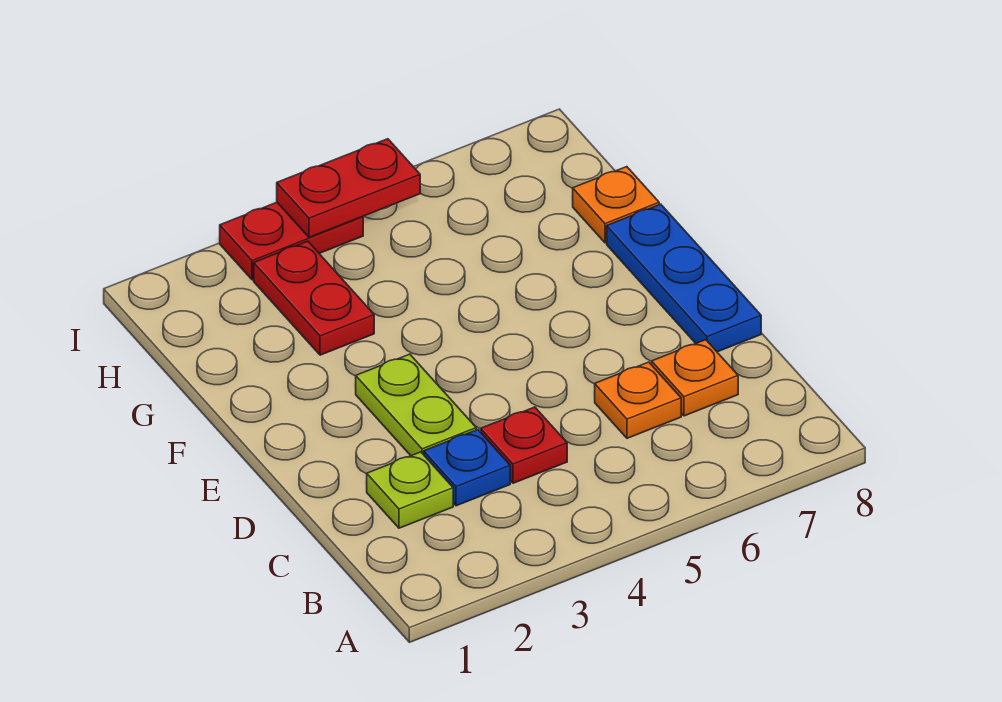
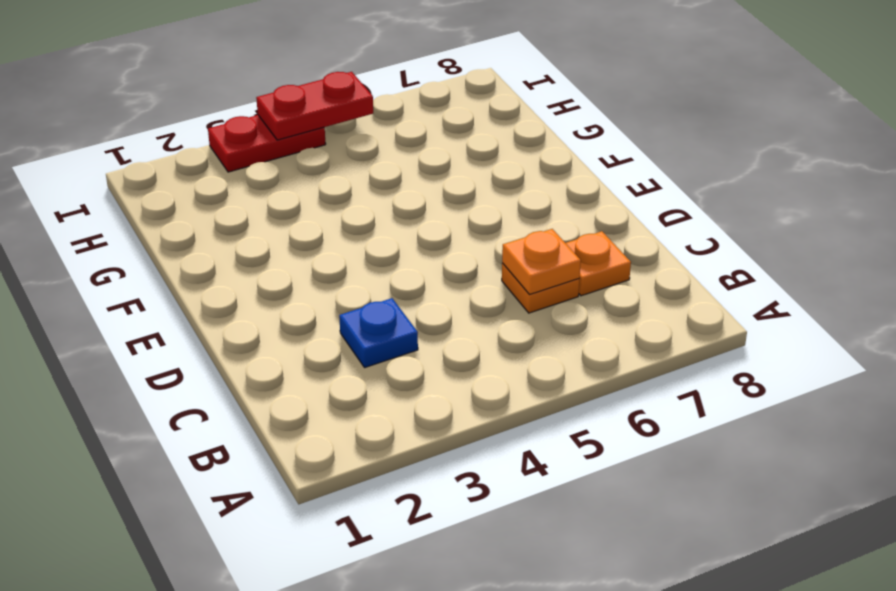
orange 1x1 plate [502,229,581,295] -> orange 1x1 plate moved to [573,167,659,243]
none -> lime 1x1 plate [367,452,453,528]
none -> red 1x1 plate [481,407,567,483]

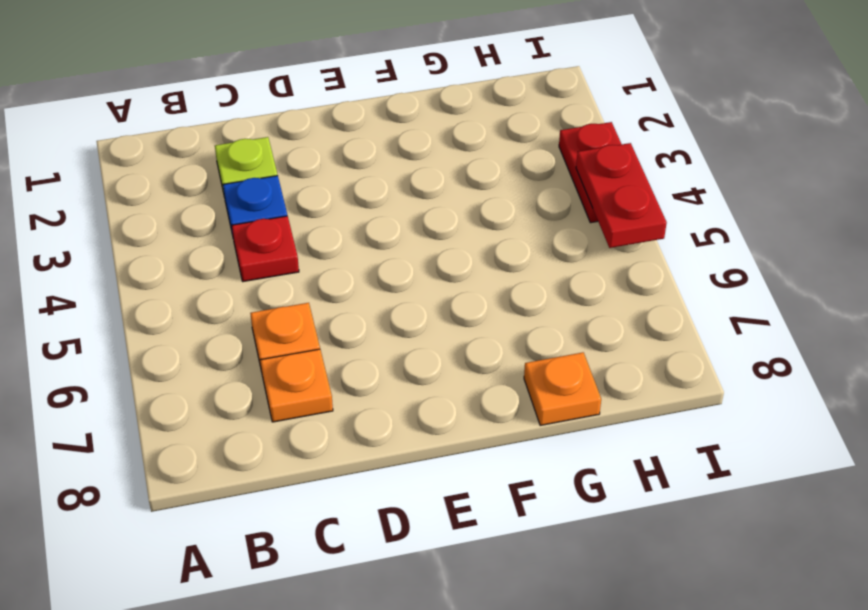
none -> lime 1x2 plate [356,354,476,456]
none -> blue 1x3 plate [607,204,761,352]

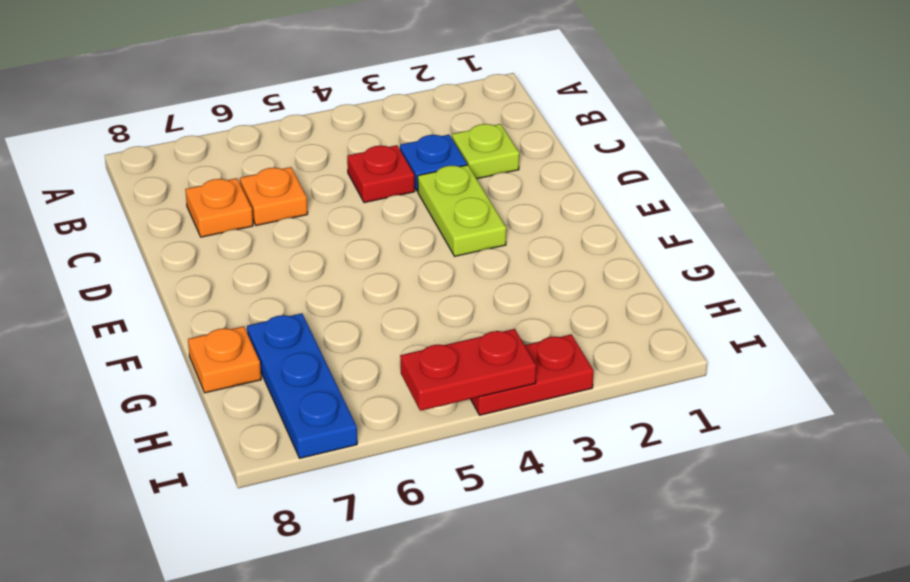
blue 1x3 plate [247,313,357,458] -> blue 1x3 plate moved to [607,204,761,352]
none -> red 1x2 plate [254,241,374,355]

